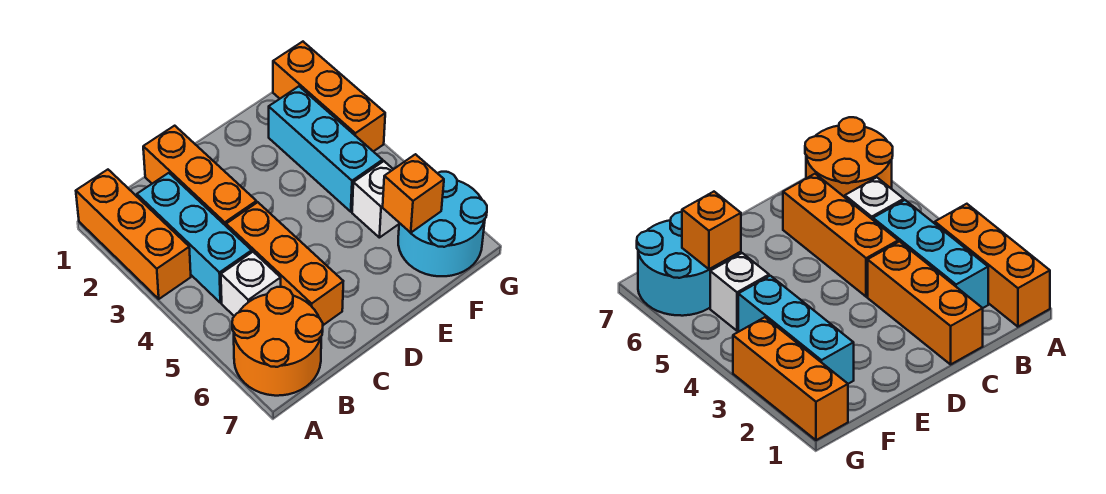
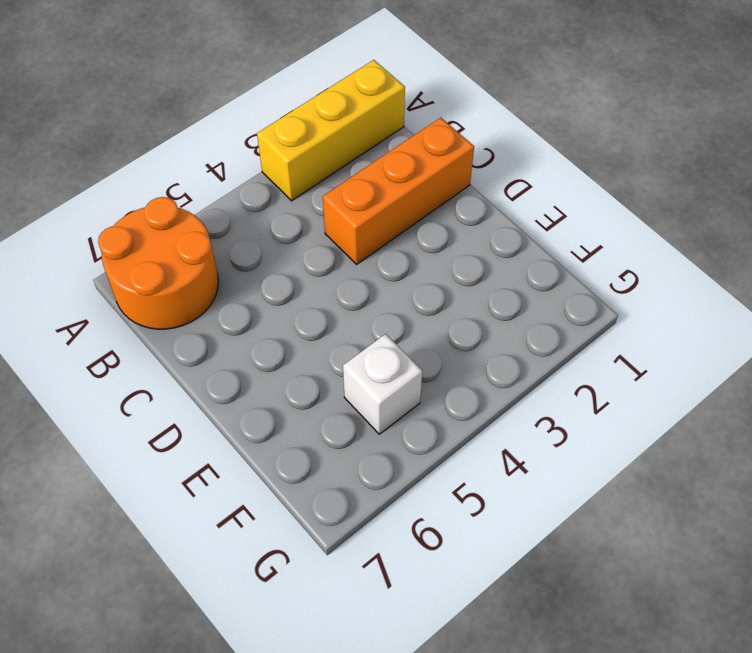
yellow 1x3 brick [257,60,405,201] -> orange 1x3 brick [76,170,191,299]
none -> cyan 1x3 brick [137,173,252,303]
none -> white 1x1 brick [221,252,281,316]

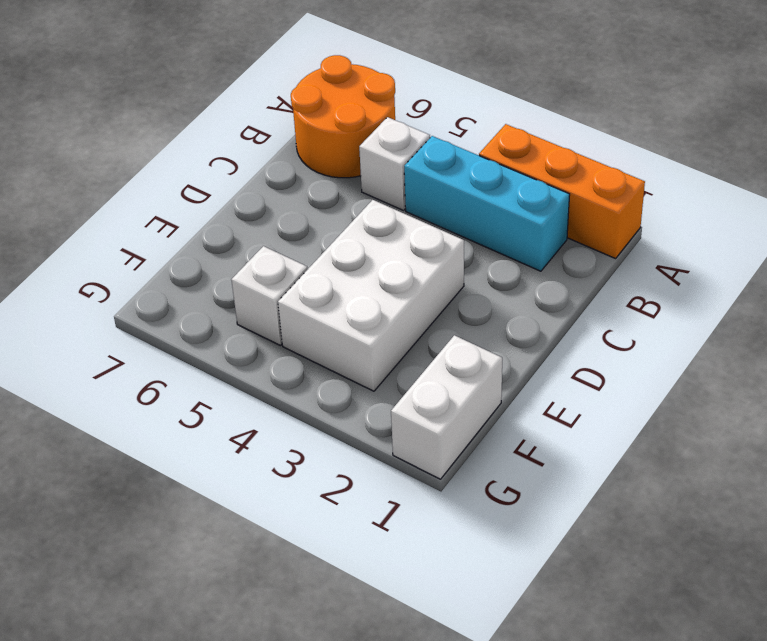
white 2x3 brick [278,200,464,391] -> cyan 1x3 brick [269,86,383,212]
white 1x2 brick [391,335,502,479] -> orange 1x3 brick [273,42,385,152]
none -> orange 1x3 brick [143,126,257,226]
none -> orange 1x3 brick [226,202,343,325]

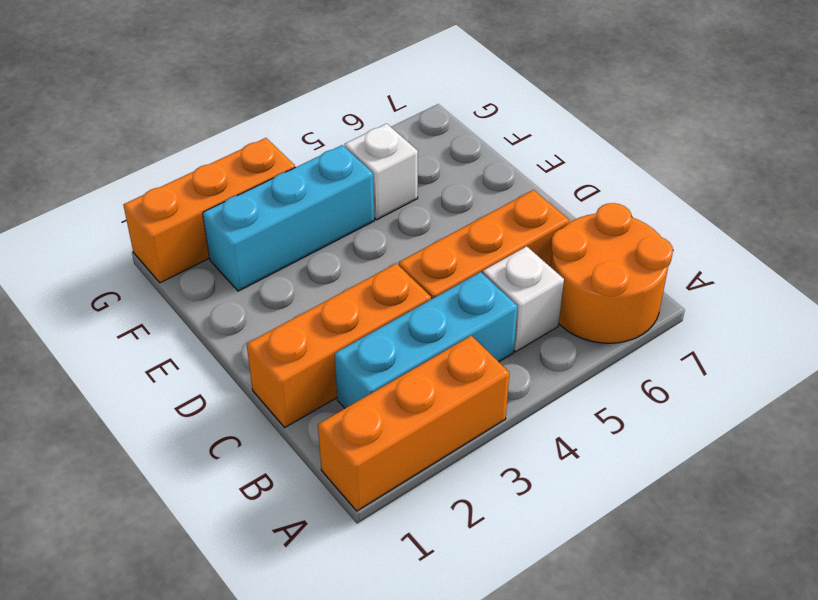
none -> cyan 2x2 round brick [398,172,487,276]
none -> orange 1x1 brick [383,154,444,233]

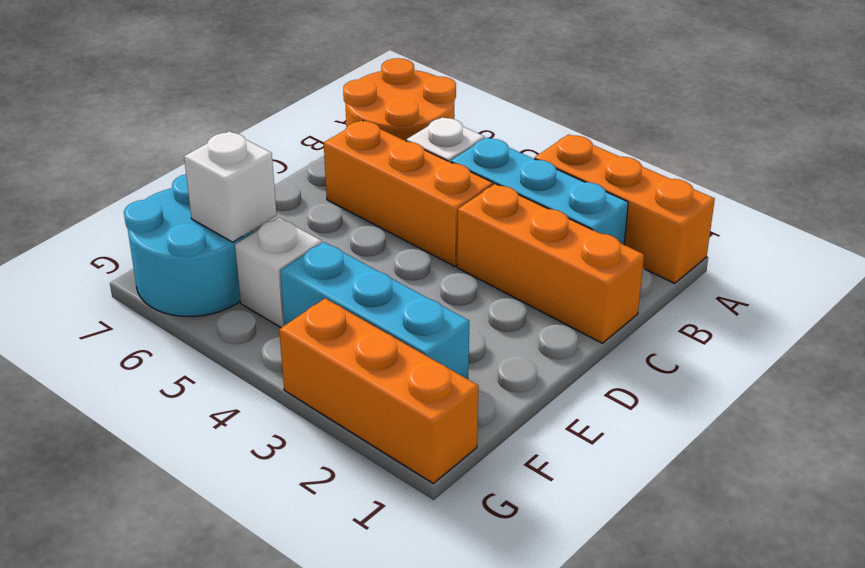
white 1x1 brick [184,131,277,242] -> orange 1x1 brick [383,154,444,233]

